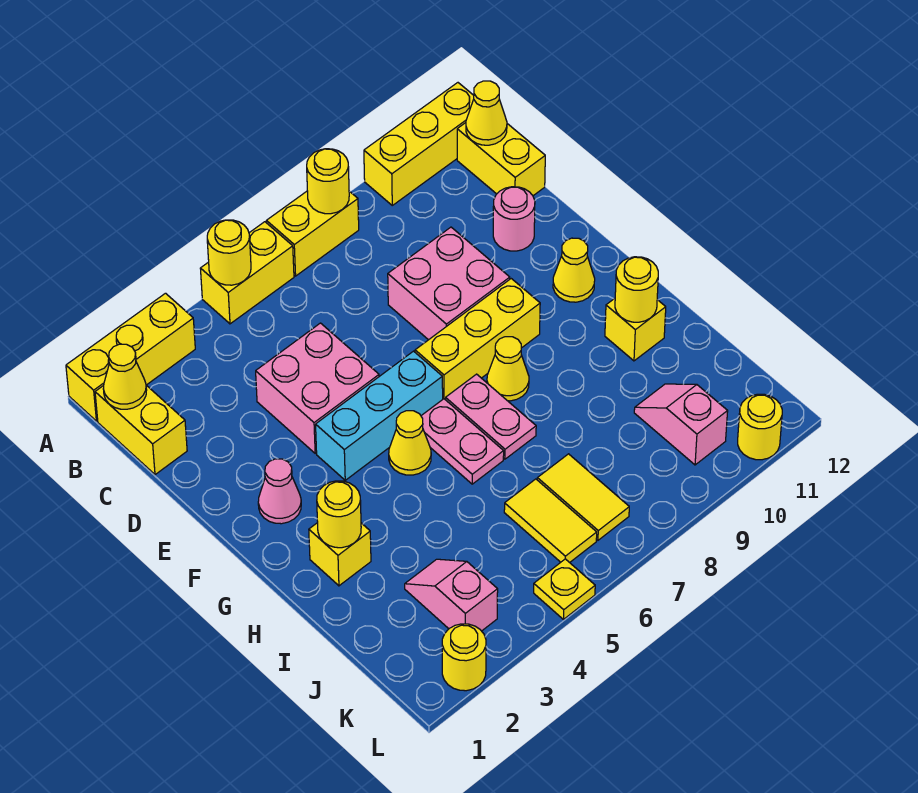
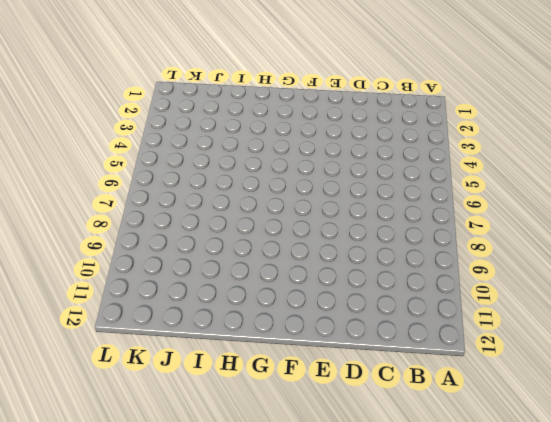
none -> yellow 1x3 brick [66,293,195,421]
none -> yellow 1x2 brick [200,222,294,324]
none -> yellow 1x2 brick [266,191,359,276]
none -> yellow 1x3 brick [364,83,474,205]

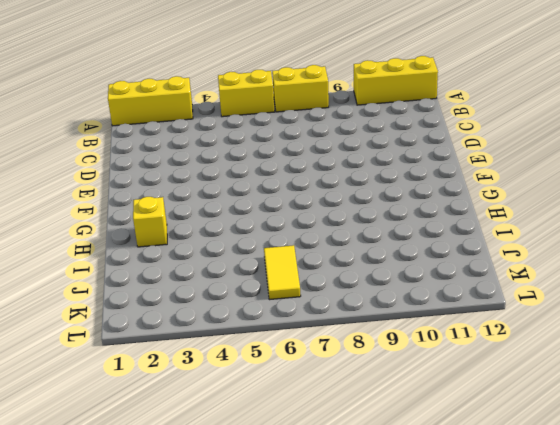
none -> yellow 1x2 brick [95,385,187,475]
none -> yellow 1x2 brick [457,123,545,196]
none -> pink 2x2 brick [256,323,379,453]
none -> pink 2x2 brick [388,227,510,340]

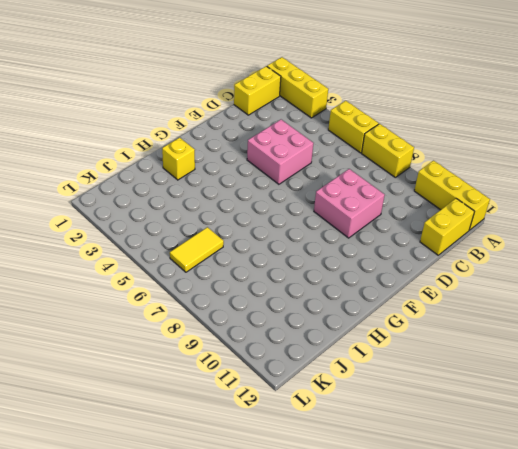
none -> pink 1x1 round brick [493,187,535,251]
none -> pink 1x1 cone [258,459,301,524]
none -> cyan 1x3 brick [316,351,443,480]
none -> yellow 1x3 brick [415,279,540,400]

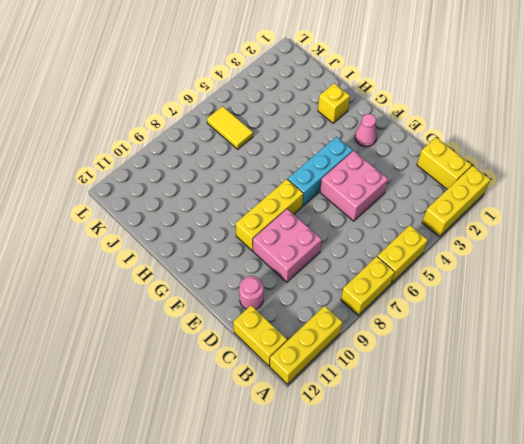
none -> yellow 1x1 cone [553,238,595,302]
none -> yellow 1x1 cone [389,411,431,475]
none -> pink 1x2 plate [421,399,504,484]
none -> pink 1x2 plate [446,374,536,459]

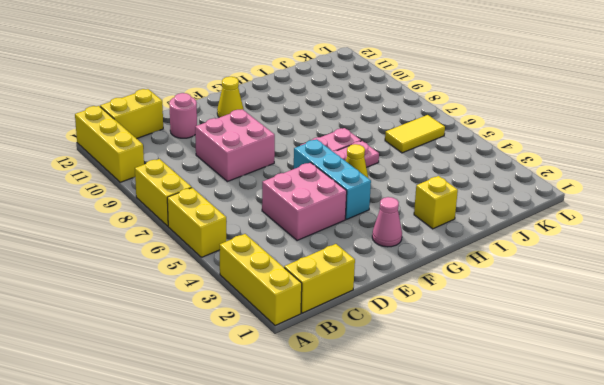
none -> yellow 1x3 brick [415,279,540,400]
none -> yellow 1x1 cone [487,337,529,401]
none -> yellow 1x1 brick [605,299,666,361]
none -> pink 1x2 slope [405,559,498,631]

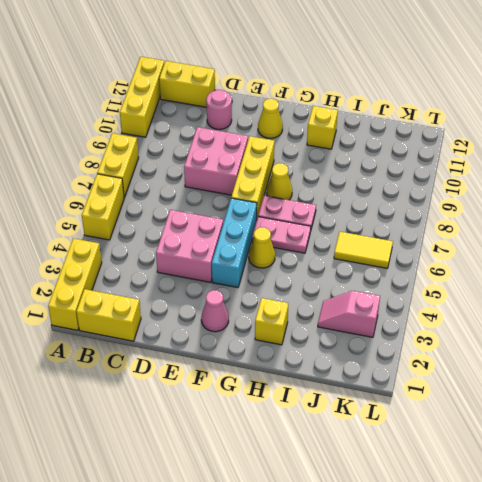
none -> yellow 1x2 tile [537,454,629,540]
none -> pink 1x2 slope [634,384,728,465]
none -> yellow 1x1 round brick [442,624,486,691]
none -> yellow 1x1 plate [534,559,595,619]

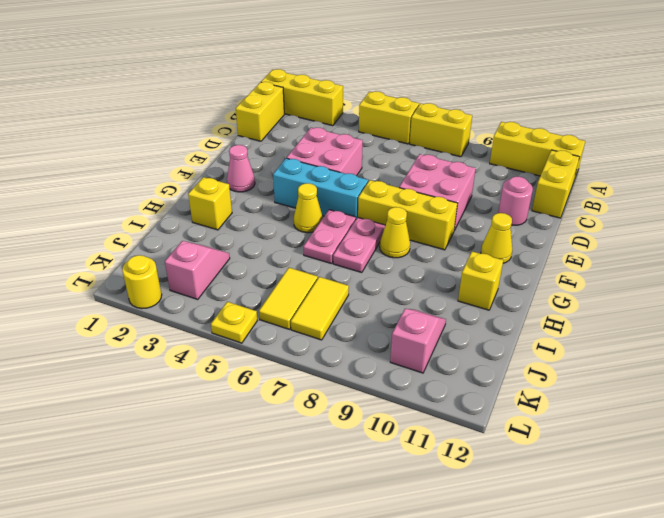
none -> yellow 1x1 round brick [738,394,782,460]
none -> yellow 1x1 round brick [207,220,251,285]
none -> yellow 1x1 round brick [307,149,349,214]
none -> yellow 1x1 cone [103,344,147,409]

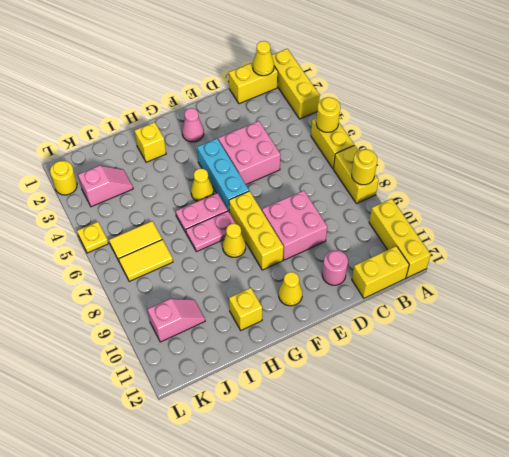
none -> yellow 1x1 round brick [738,394,782,460]
none -> yellow 1x1 cone [466,81,507,145]
none -> yellow 1x1 round brick [317,481,361,548]
none -> yellow 1x1 round brick [615,257,658,322]

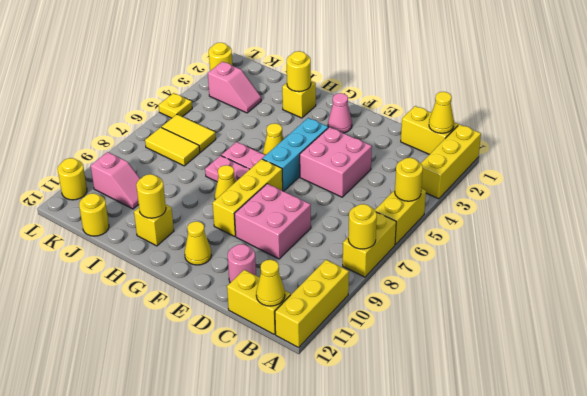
yellow 1x1 round brick [79,193,109,236] -> none

